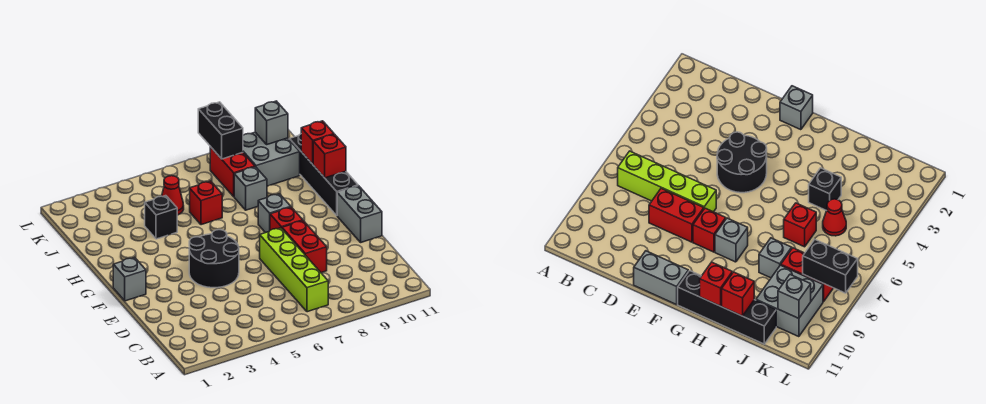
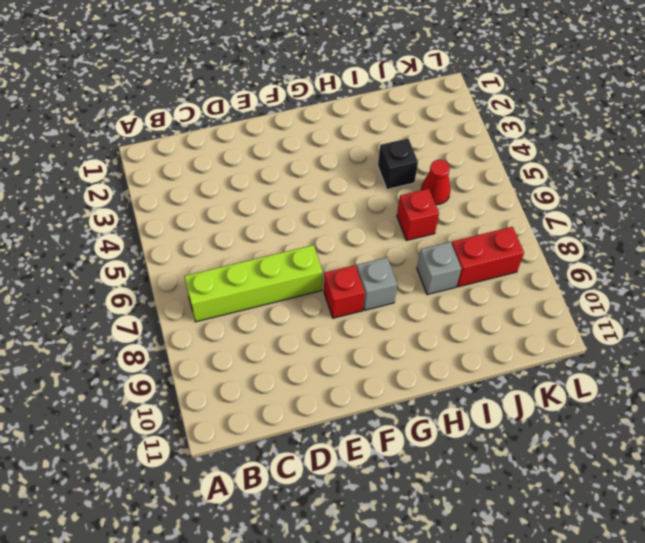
none -> red 1x2 brick [282,221,327,273]
none -> black 2x2 round brick [189,230,239,288]
none -> grey 1x2 brick [337,186,382,242]

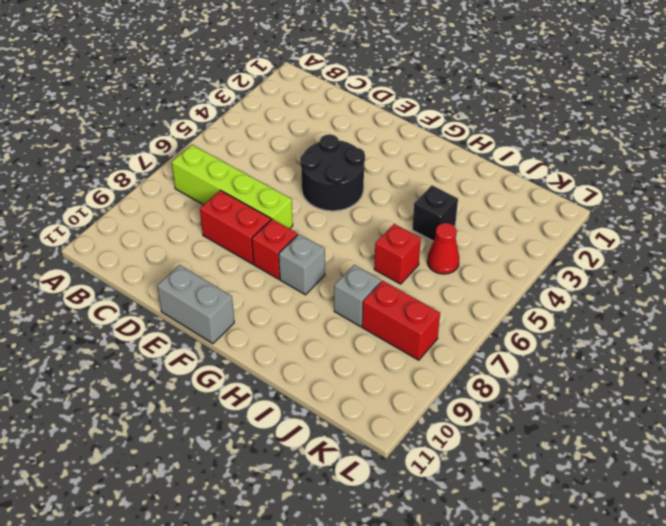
none -> grey 1x1 brick [113,257,146,301]
none -> black 1x4 brick [289,134,358,215]
none -> grey 2x2 brick [243,132,300,186]

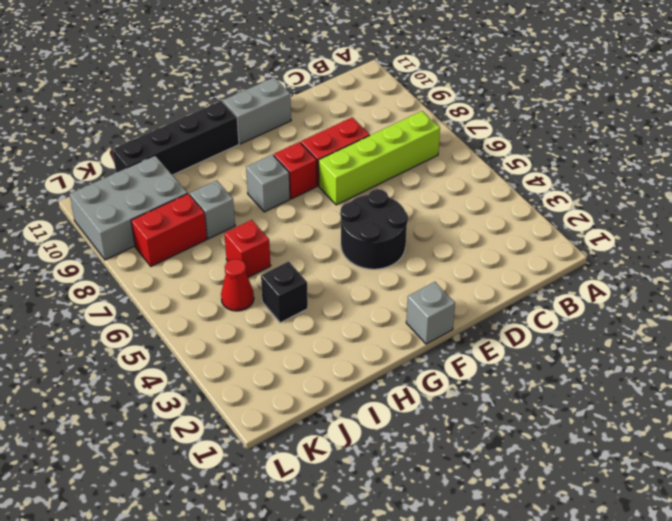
grey 2x3 brick [70,156,188,260] -> grey 2x2 brick [243,132,300,186]
none -> red 1x1 brick [313,134,346,178]
none -> red 1x1 brick [301,121,334,164]
none -> black 1x2 brick [198,102,243,159]

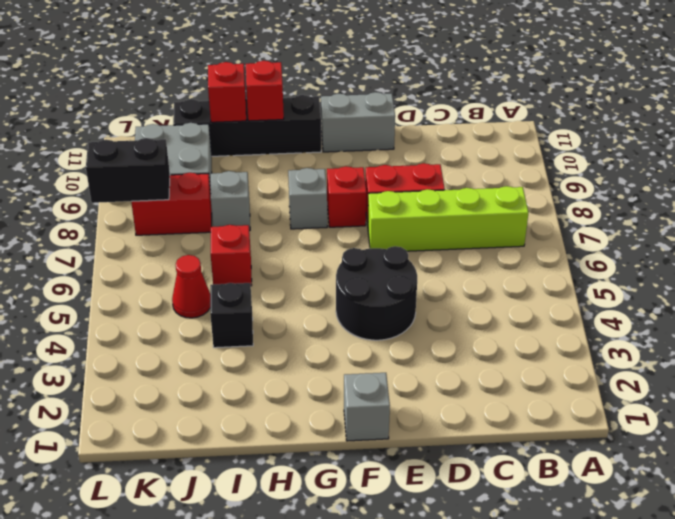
none -> grey 1x1 brick [255,101,288,144]

